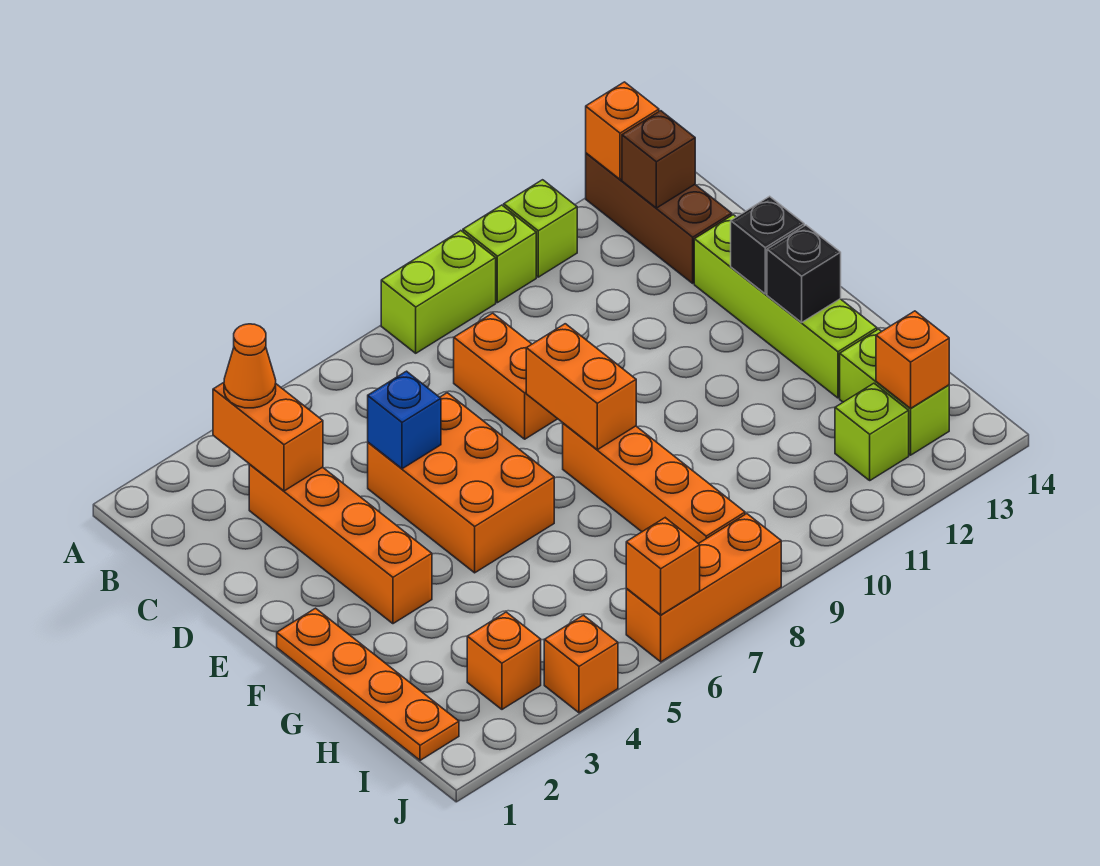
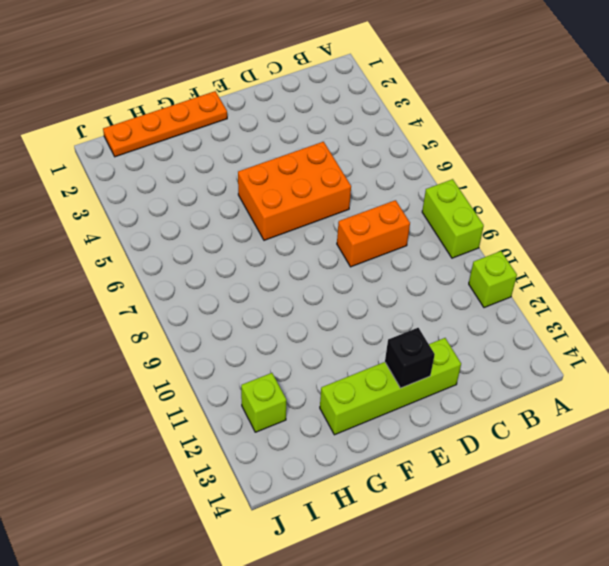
none -> lime 1x1 brick [463,205,536,303]
none -> brown 1x3 brick [586,153,732,283]
none -> orange 1x4 brick [249,464,432,624]

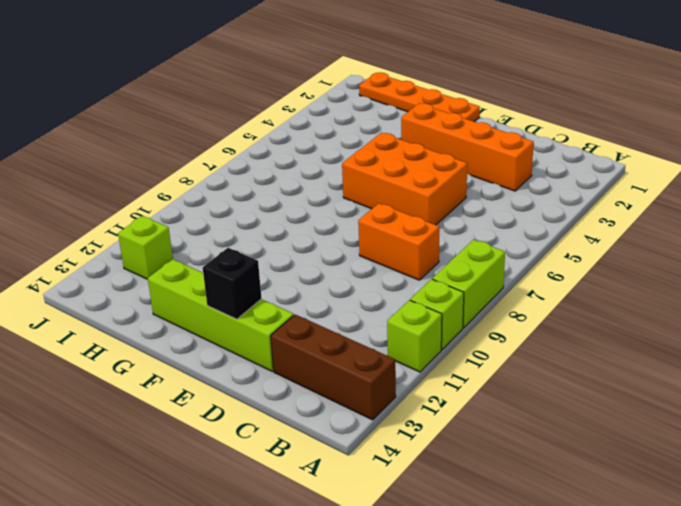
none -> orange 1x4 brick [563,423,745,544]
none -> lime 1x2 brick [840,329,949,455]
none -> orange 1x1 brick [467,612,541,709]

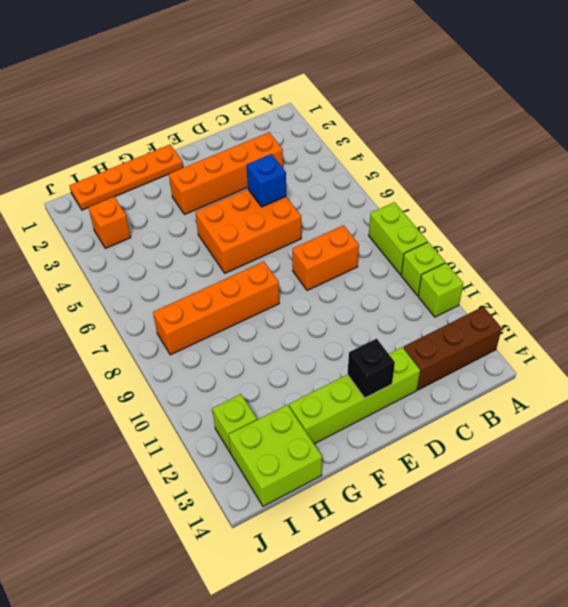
lime 2x2 brick [229,405,322,506] -> lime 1x2 brick [840,329,949,455]
none -> orange 1x1 brick [544,615,618,713]
none -> orange 1x3 brick [626,514,781,662]
none -> orange 1x1 brick [586,82,659,179]

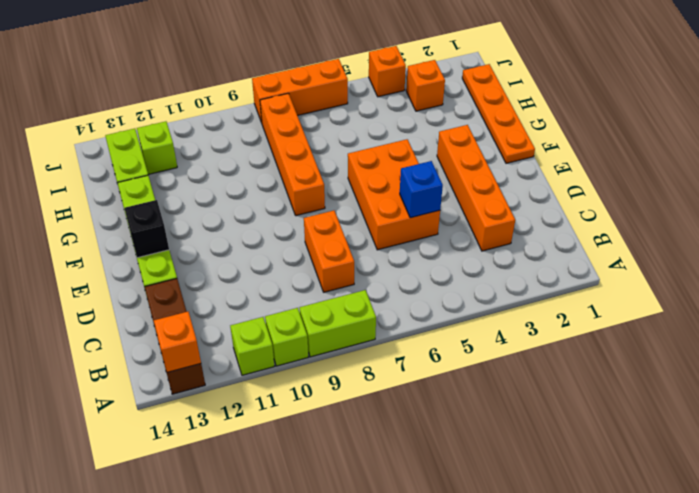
none -> orange 1x2 brick [213,383,323,491]
none -> brown 1x1 brick [622,111,695,208]
none -> orange 1x2 brick [526,324,636,450]

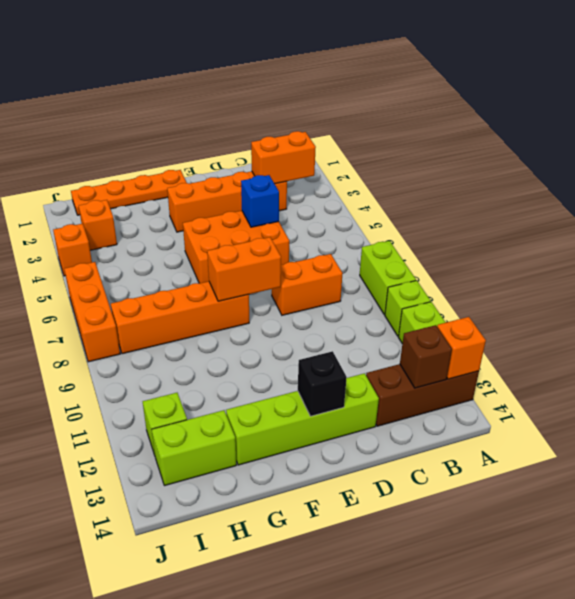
none -> black 1x1 brick [767,225,841,322]
none -> orange 1x1 brick [876,311,949,408]
none -> orange 1x1 brick [626,518,700,615]

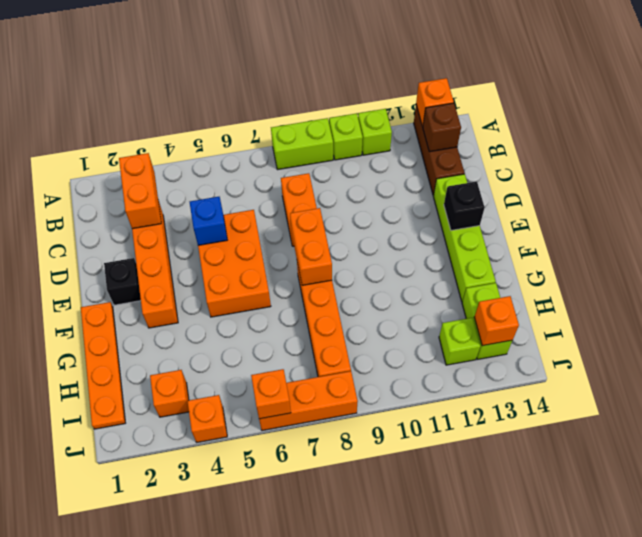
black 1x1 brick [104,258,141,305] -> black 1x1 brick moved to [767,225,841,322]
none -> orange 1x1 cone [224,324,276,408]

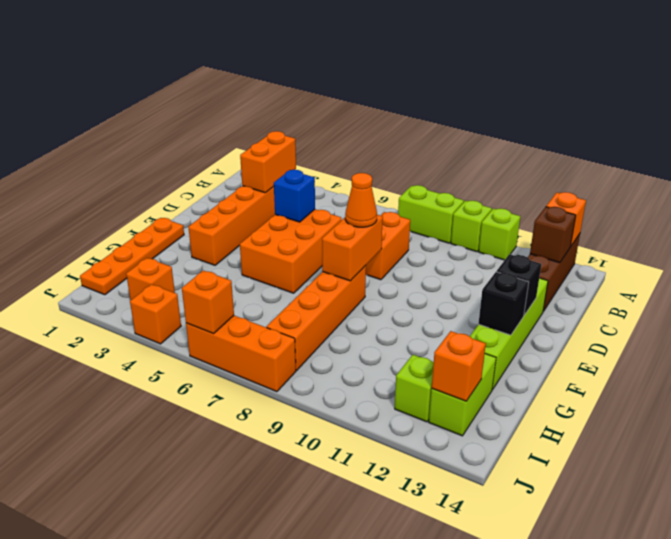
orange 1x1 cone [345,173,377,227] -> orange 1x1 cone moved to [224,324,276,408]

